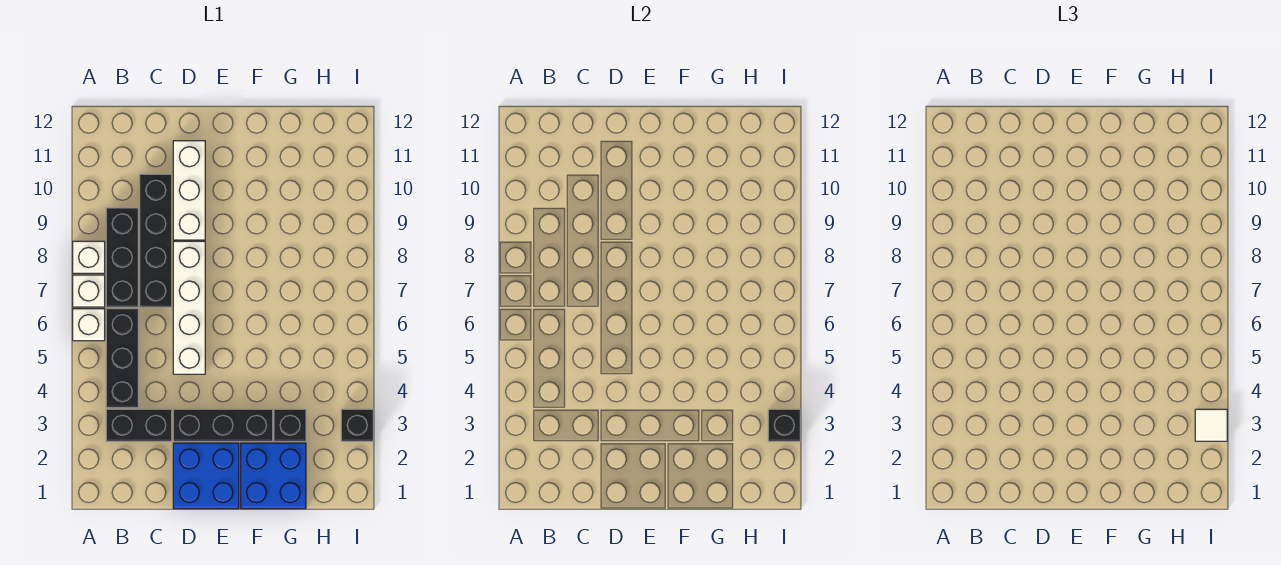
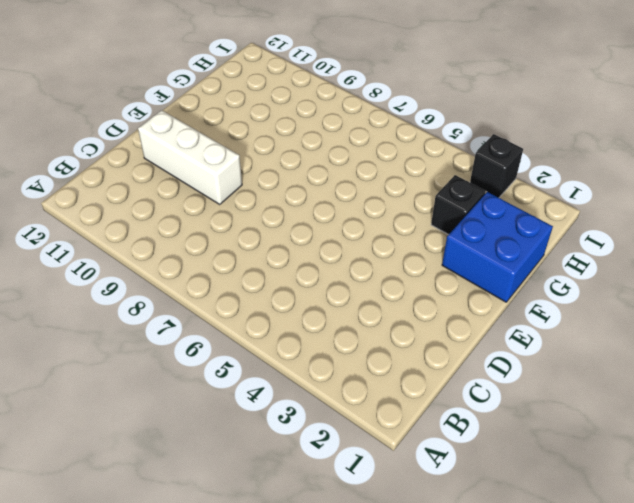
none -> white 1x1 brick [73,309,105,341]
none -> white 1x1 brick [73,275,105,307]
none -> white 1x1 brick [73,241,105,273]

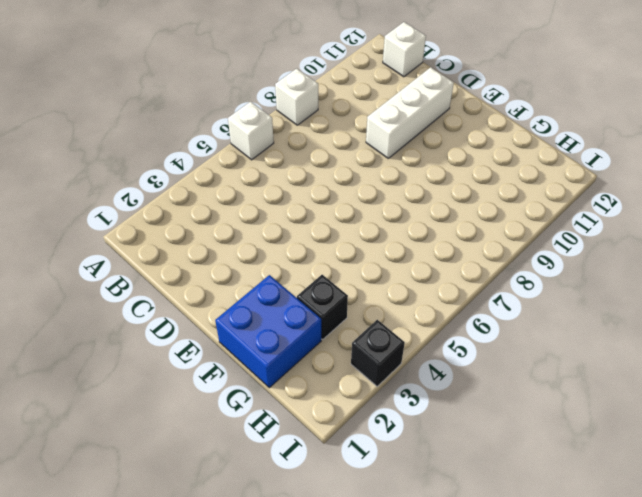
white 1x1 brick [383,22,426,77] -> white 1x1 brick moved to [73,275,105,307]
none -> black 1x2 brick [106,409,172,441]
none -> black 1x3 brick [106,309,138,408]
none -> black 1x3 brick [106,208,138,307]

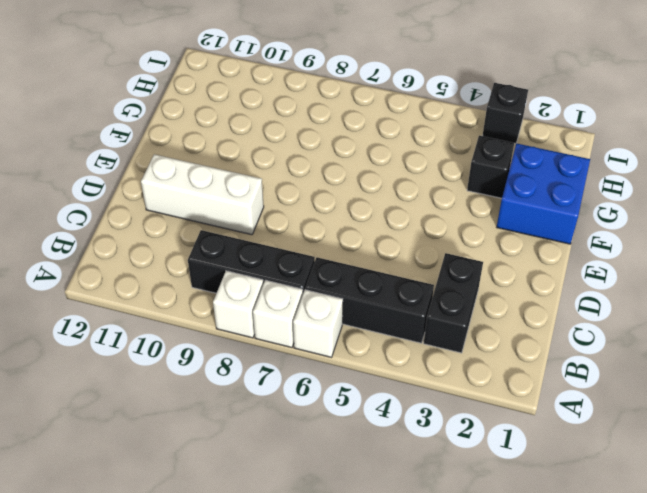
none -> black 1x4 brick [140,174,172,307]
none -> blue 2x2 brick [173,443,239,509]
none -> black 1x3 brick [173,409,273,441]

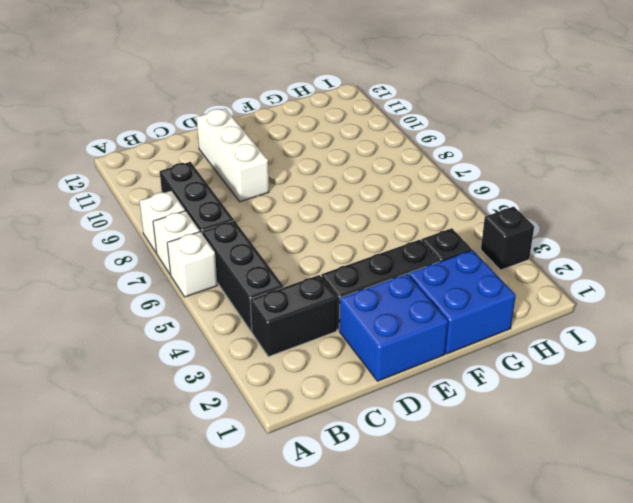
none -> black 1x4 brick [140,174,172,307]
none -> white 1x4 brick [173,241,205,374]
none -> black 1x1 brick [768,409,800,441]

